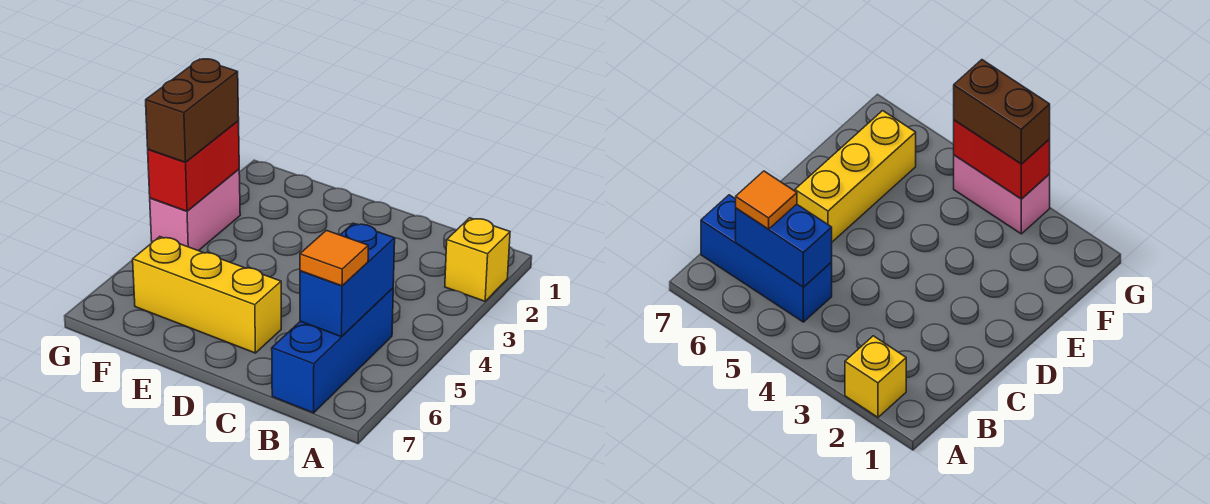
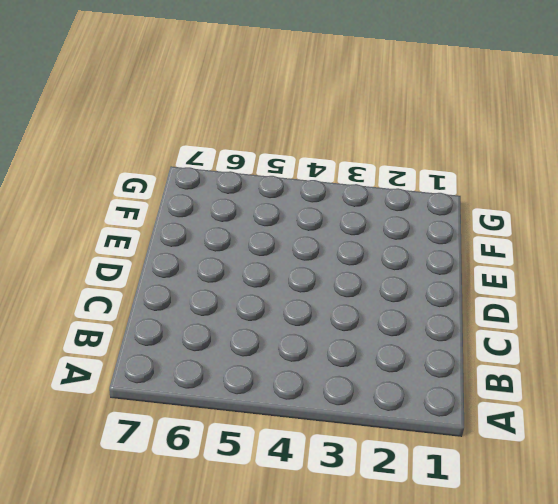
none -> yellow 1x1 brick [445,218,510,301]
none -> blue 1x3 brick [272,288,393,413]

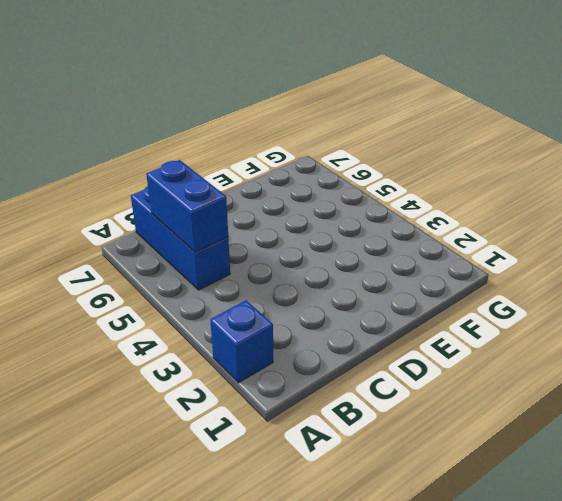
blue 1x1 brick [210,300,273,383] -> yellow 1x1 brick [445,218,510,301]
none -> yellow 1x3 brick [133,237,281,353]
none -> pink 1x2 brick [150,169,240,251]

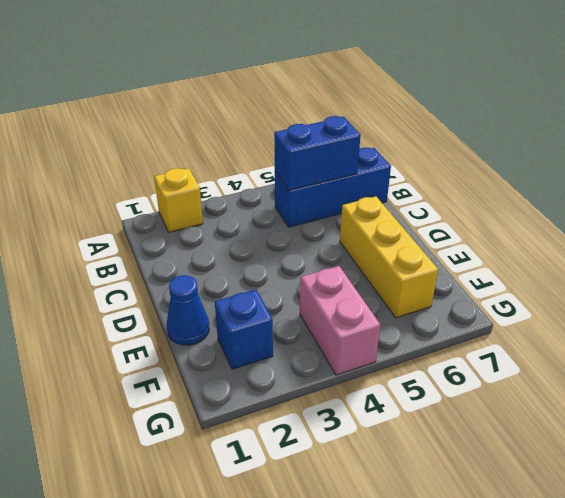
blue 1x1 cone [167,275,209,345] -> none
blue 1x1 brick [215,290,273,369] -> none
pink 1x2 brick [300,266,380,375] -> pink 1x2 brick turned to [150,169,240,251]
none -> red 1x2 brick [148,121,239,211]
none -> orange 1x1 tile [300,230,368,286]

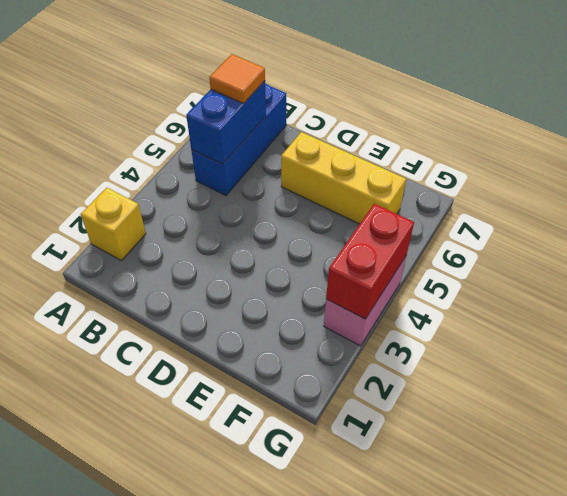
none -> brown 1x2 brick [146,59,239,162]

